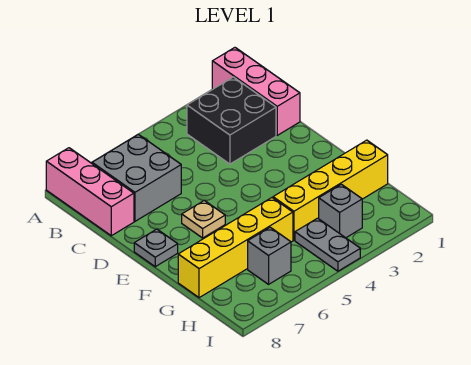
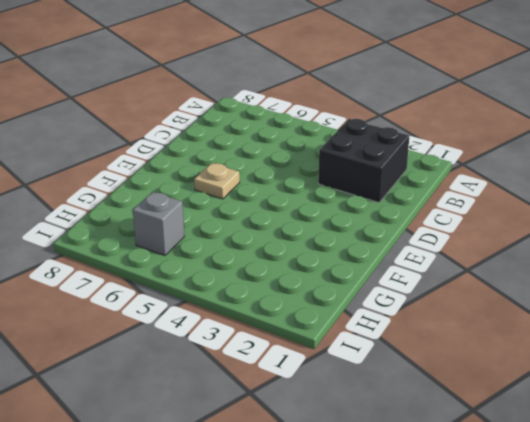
none -> pink 1x3 brick [212,48,300,135]
none -> pink 1x3 brick [46,148,134,236]

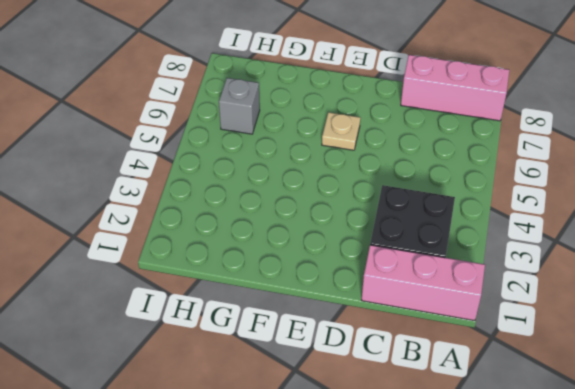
none -> grey 2x2 brick [92,134,181,221]
none -> grey 1x1 plate [134,229,178,267]

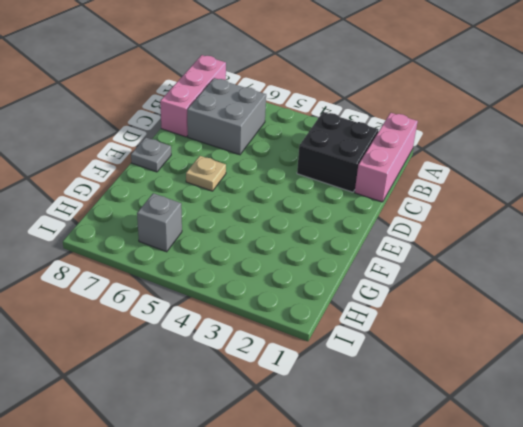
none -> yellow 1x4 brick [273,140,388,240]
none -> yellow 1x4 brick [178,198,293,298]

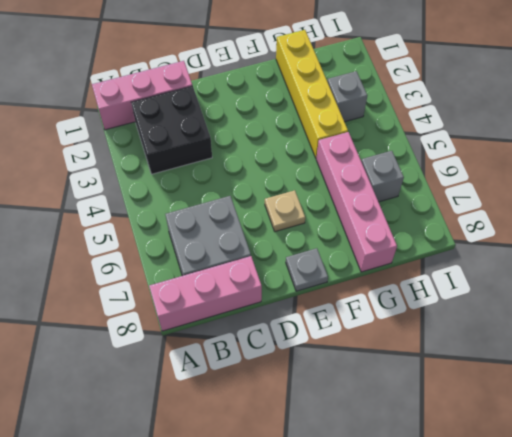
pink 1x4 brick [316,132,397,272] -> yellow 1x4 brick [178,198,293,298]
none -> grey 1x2 plate [295,218,360,271]

